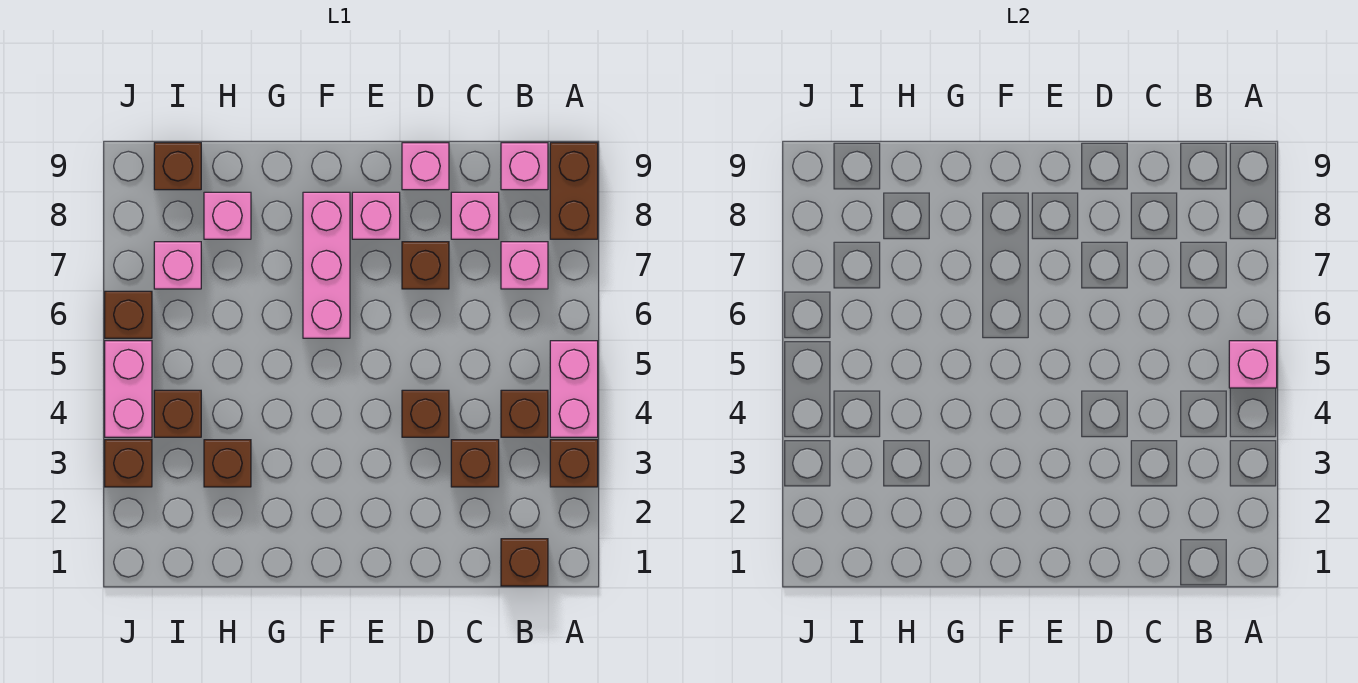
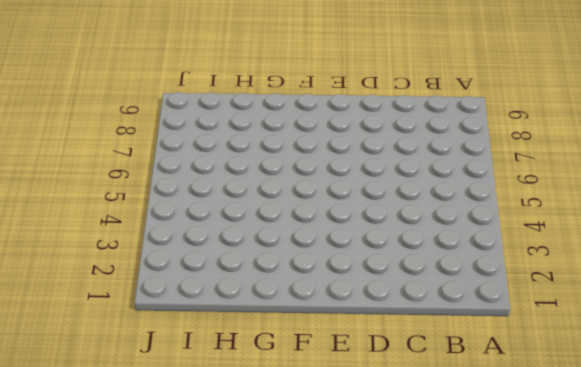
none -> brown 1x1 brick [550,440,598,487]
none -> pink 1x2 brick [550,341,598,437]
none -> brown 1x2 brick [550,143,598,239]

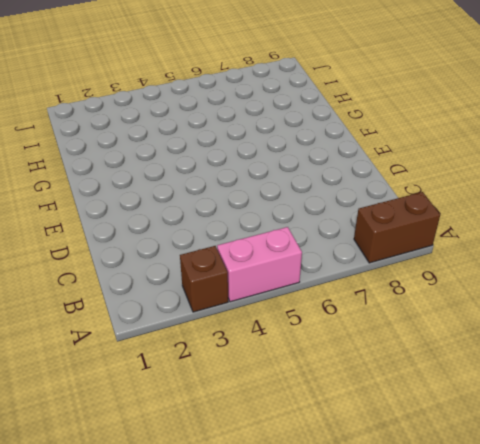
none -> brown 1x1 brick [501,539,548,586]
none -> brown 1x1 brick [501,390,548,437]
none -> pink 1x1 brick [501,242,548,289]

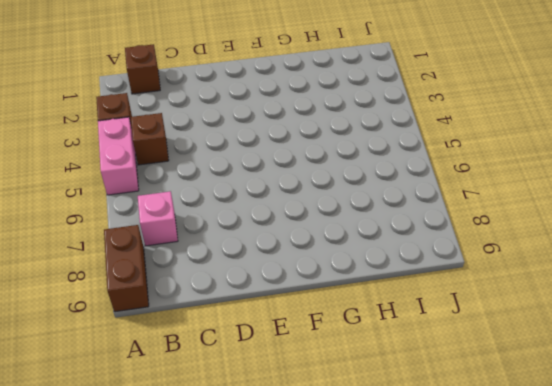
none -> pink 1x1 brick [501,143,548,190]
none -> brown 1x1 brick [451,440,499,487]
none -> pink 1x1 brick [451,192,499,239]

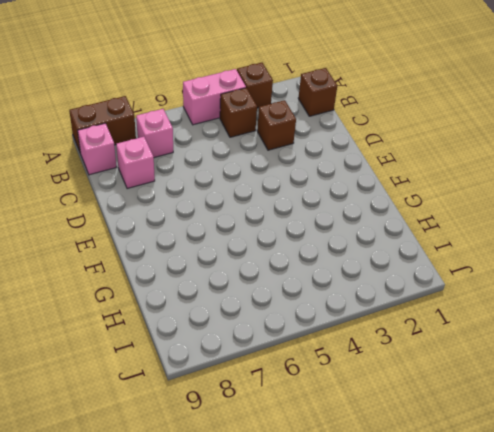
none -> brown 1x1 brick [402,390,449,437]
none -> brown 1x1 brick [402,242,449,289]
none -> pink 1x1 brick [402,143,449,190]

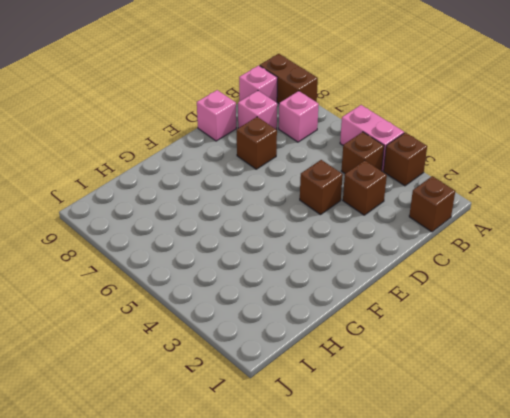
none -> pink 1x1 brick [352,192,400,239]
none -> pink 1x3 brick [303,192,350,338]
none -> brown 1x1 brick [204,440,251,487]

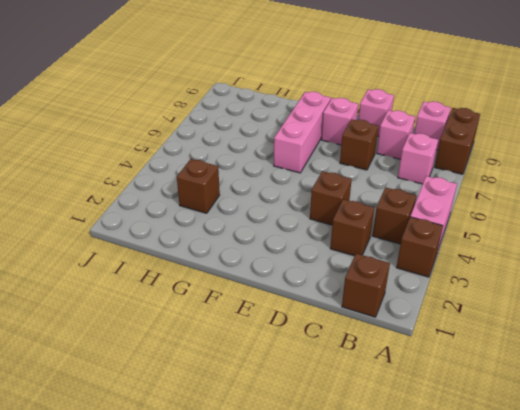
none -> pink 1x1 brick [204,192,251,239]
none -> brown 1x1 brick [154,390,201,437]
none -> pink 1x1 brick [154,242,201,289]

